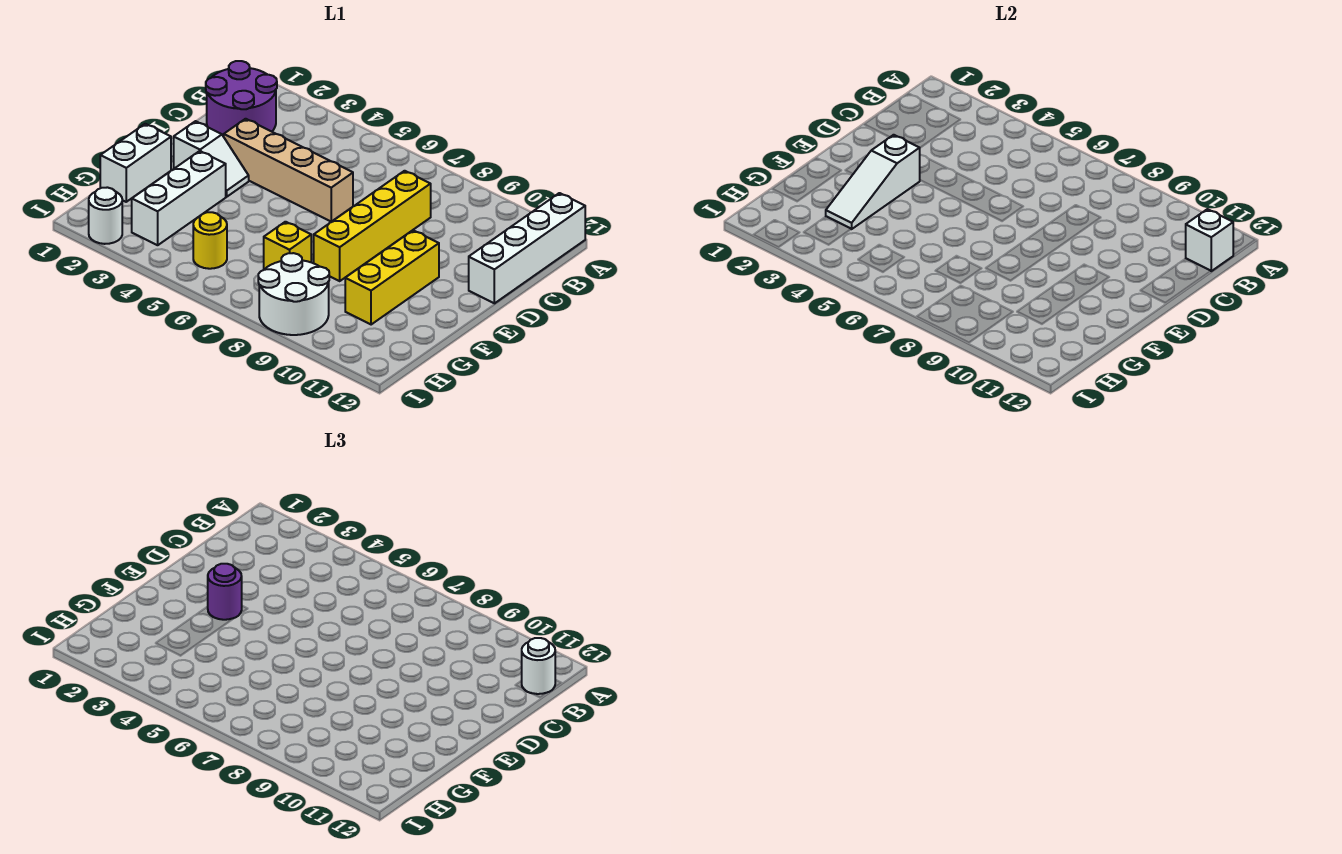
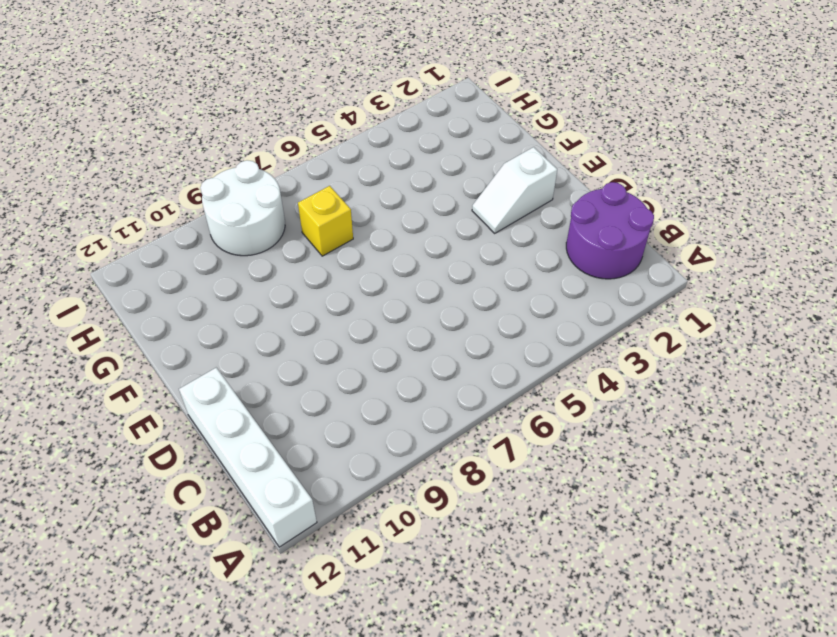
none -> yellow 1x4 brick [314,171,431,281]
none -> tan 1x4 brick [224,119,353,222]
none -> yellow 1x3 brick [345,230,439,325]

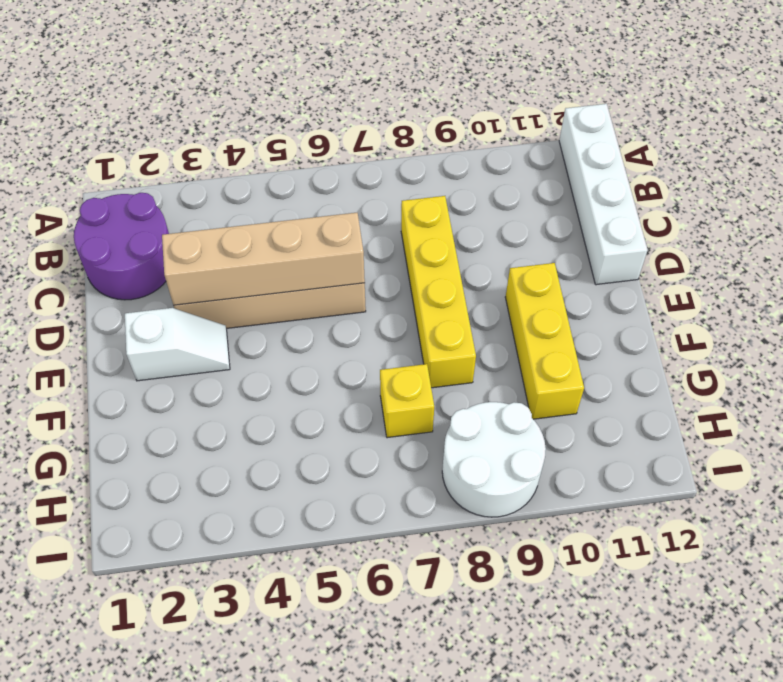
tan 1x4 brick [162,213,365,305] -> none
none -> white 1x2 brick [100,124,171,202]
none -> white 1x3 brick [132,151,226,245]
none -> yellow 1x1 round brick [193,212,227,269]

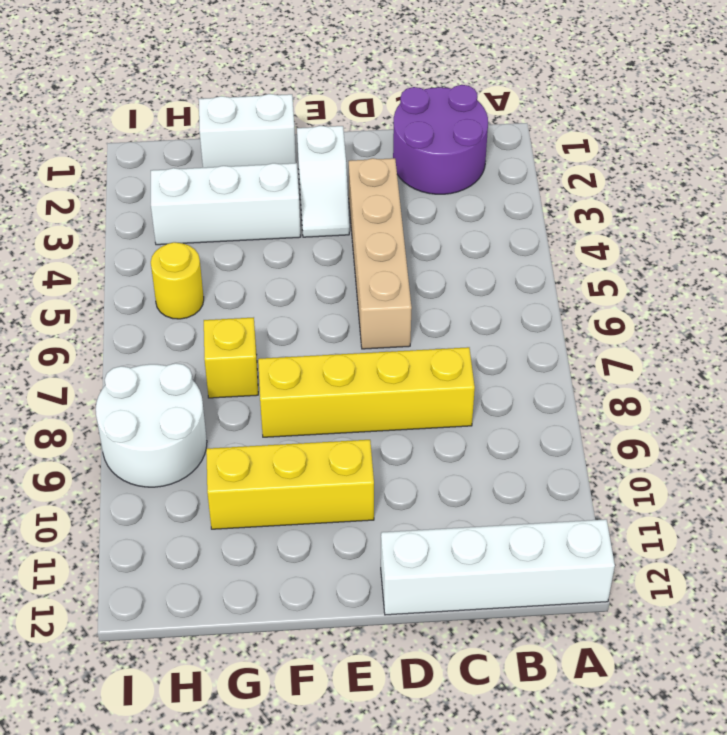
none -> white 1x1 round brick [89,187,122,244]
none -> white 1x1 brick [1186,209,1233,271]
none -> white 1x3 slope [826,135,920,229]

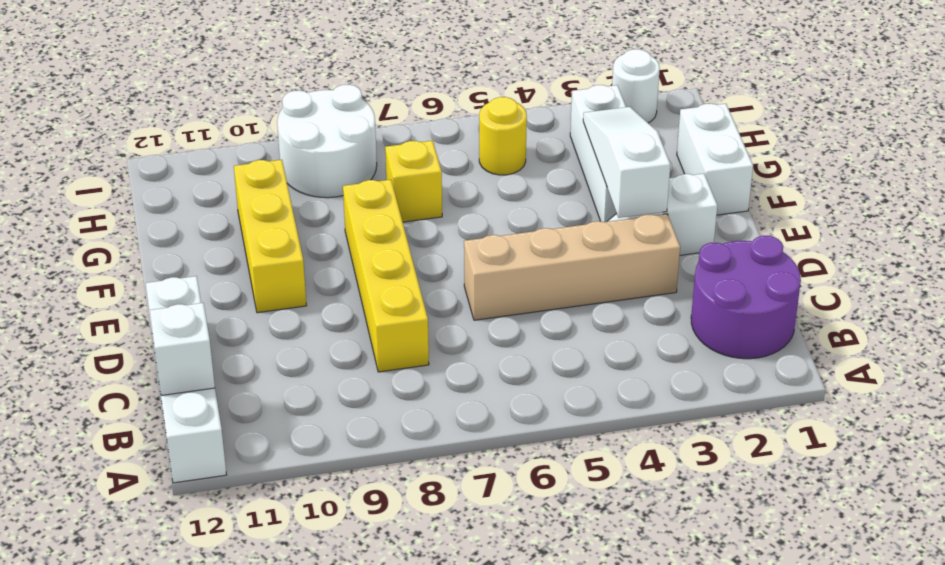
none -> white 1x1 round brick [522,638,555,694]
none -> purple 1x1 round brick [208,564,242,620]

